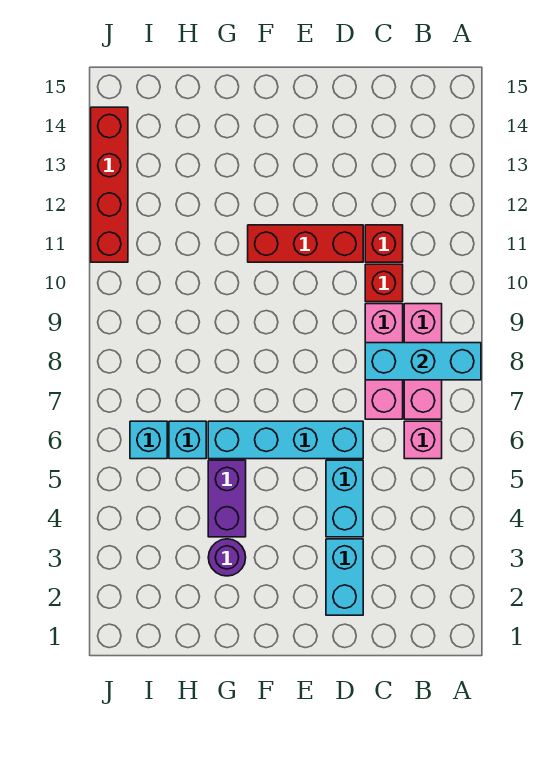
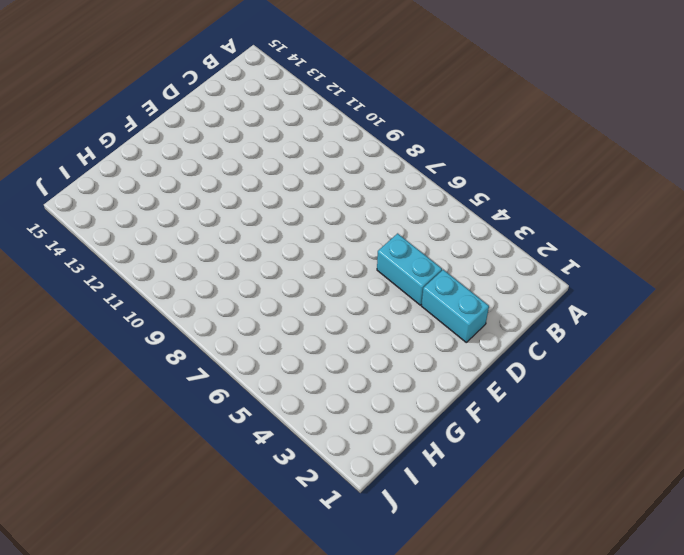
none -> pink 1x1 brick [404,421,442,459]
none -> pink 1x3 brick [404,304,442,419]
none -> pink 1x3 brick [365,304,403,419]

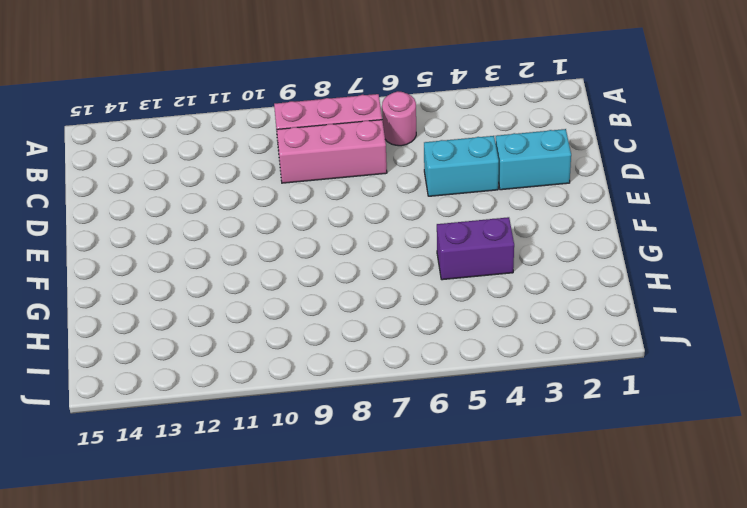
pink 1x1 round brick [382,91,416,146] -> pink 1x1 brick [404,421,442,459]
none -> red 1x1 brick [365,264,403,302]
none -> red 1x1 brick [365,225,403,262]
none -> cyan 1x4 brick [208,421,363,459]

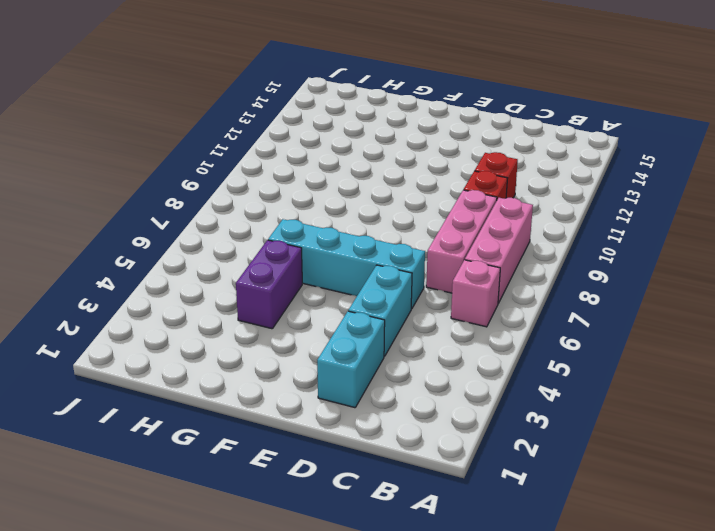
none -> red 1x3 brick [248,225,363,262]
none -> purple 1x1 round brick [208,539,246,576]
none -> cyan 1x1 brick [169,421,206,459]

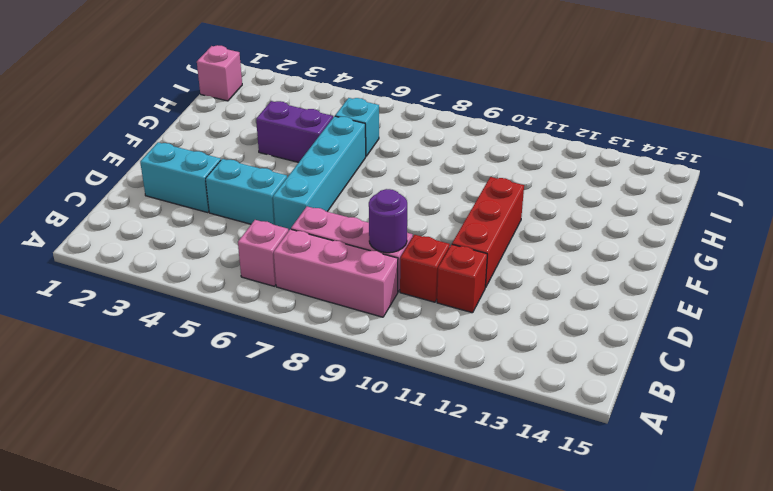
purple 1x1 round brick [369,189,407,253] -> purple 1x1 round brick moved to [208,539,246,576]
pink 1x1 brick [197,45,242,101] -> none
none -> cyan 1x1 brick [130,421,167,459]
none -> red 1x4 brick [91,107,128,262]
none -> cyan 1x3 brick [365,343,481,380]

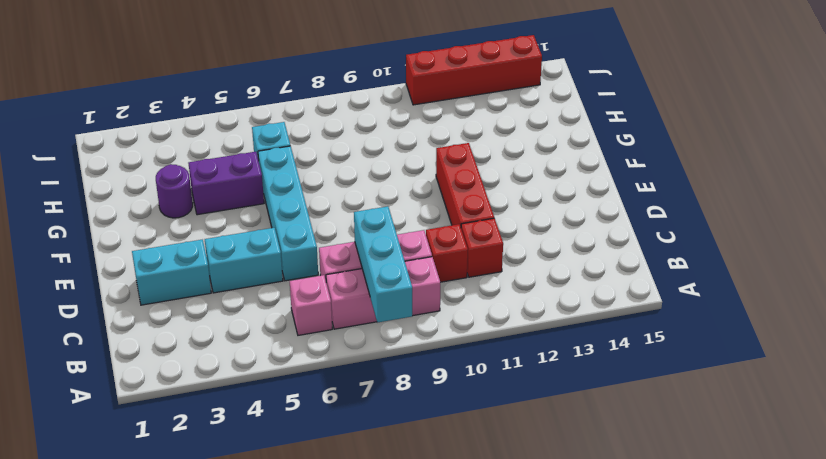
none -> cyan 1x1 brick [130,421,167,459]

